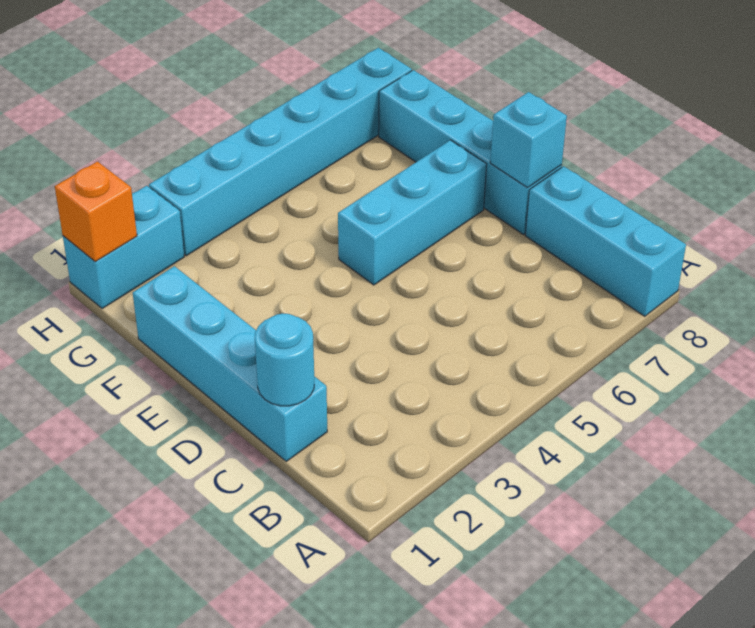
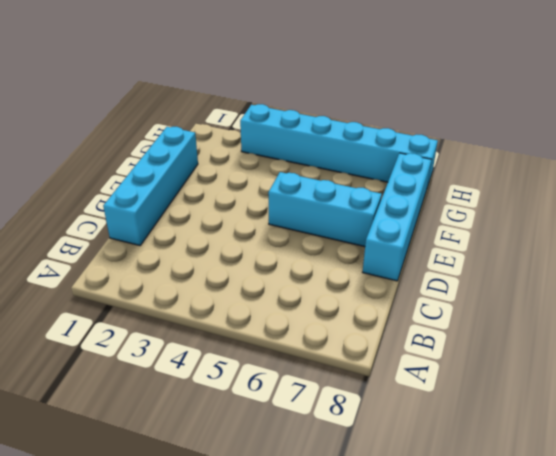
none -> cyan 1x3 brick [525,166,686,316]
none -> cyan 1x2 brick [63,186,184,309]

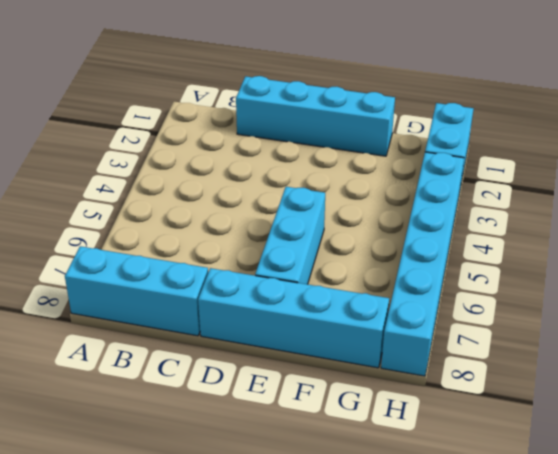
none -> cyan 1x1 round brick [255,314,314,406]
none -> cyan 1x1 brick [490,92,567,188]

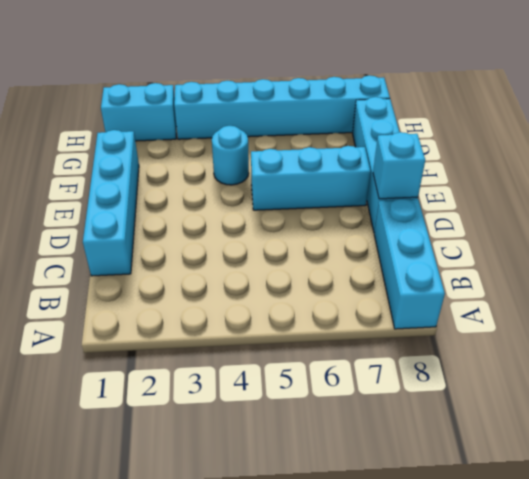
cyan 1x1 round brick [212,126,249,185] -> cyan 1x1 round brick moved to [255,314,314,406]
none -> orange 1x1 brick [55,162,137,261]

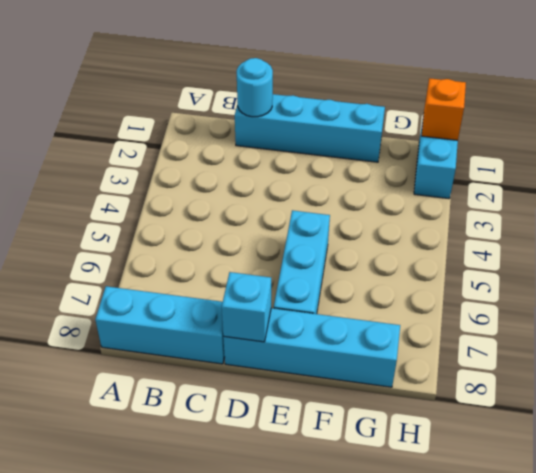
none -> cyan 1x6 brick [149,48,412,256]

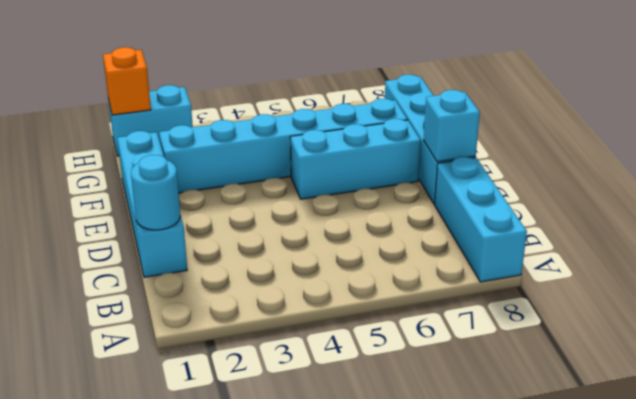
cyan 1x6 brick [159,99,408,193] -> cyan 1x6 brick moved to [149,48,412,256]

